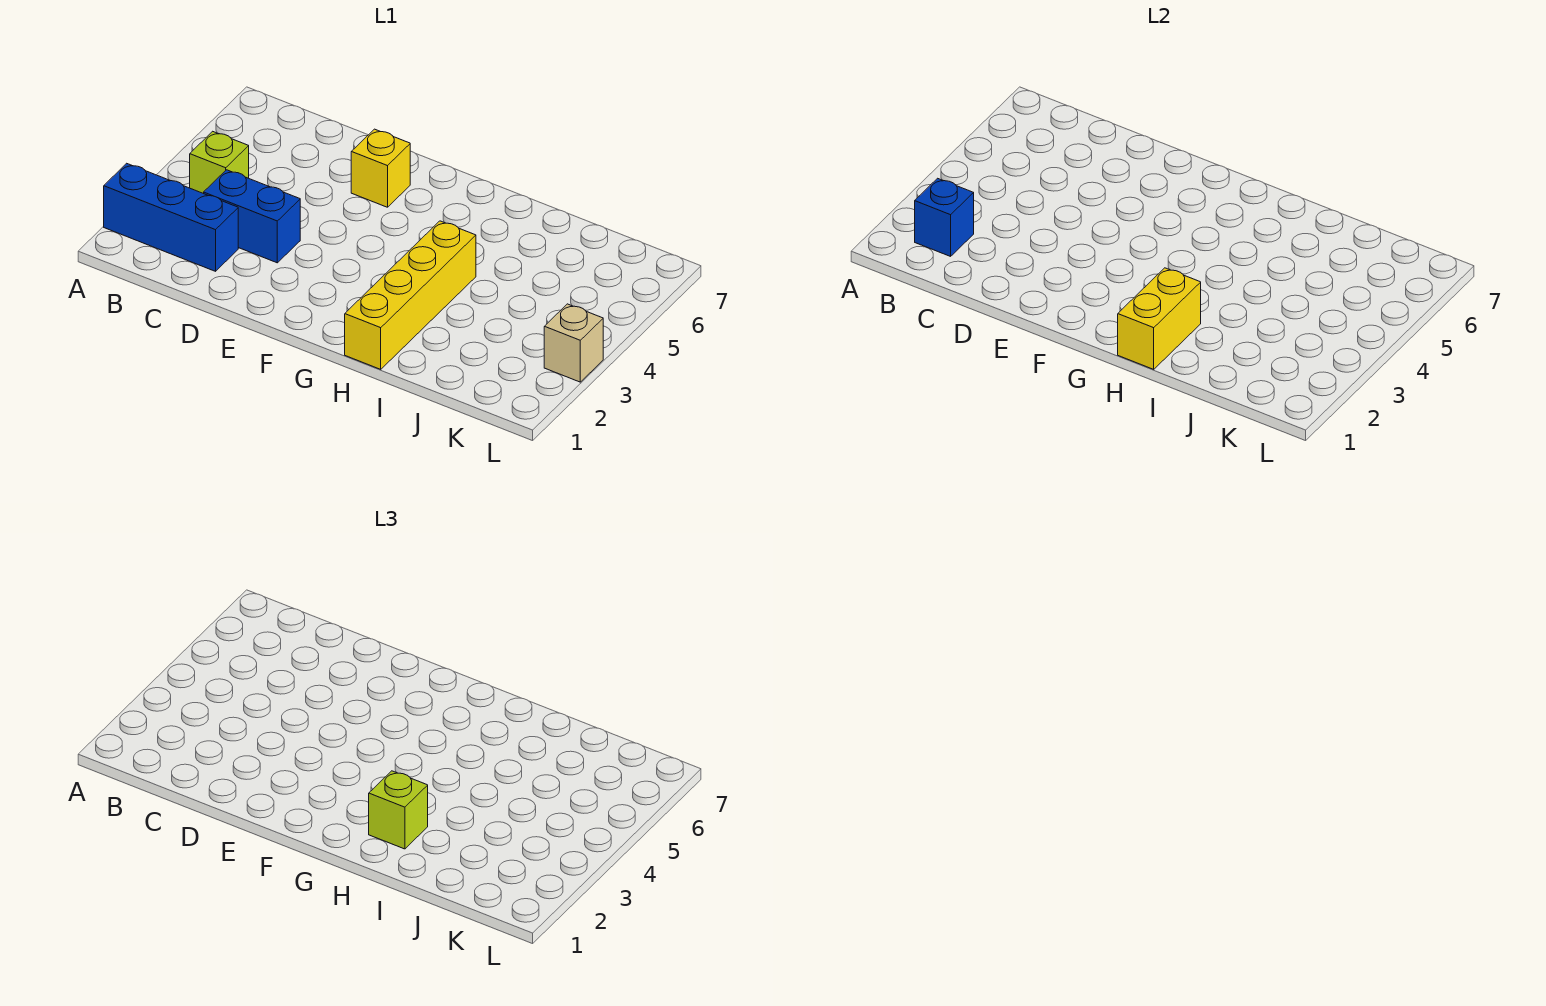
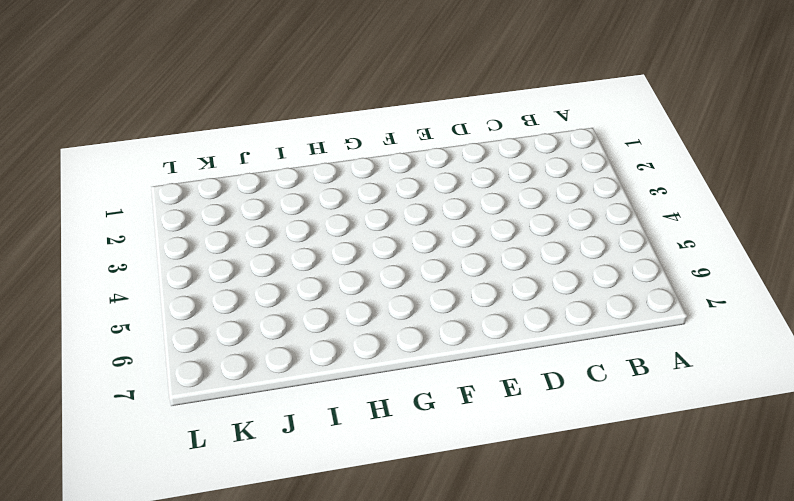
none -> blue 1x3 brick [104,163,238,271]
none -> lime 1x1 brick [190,131,249,193]

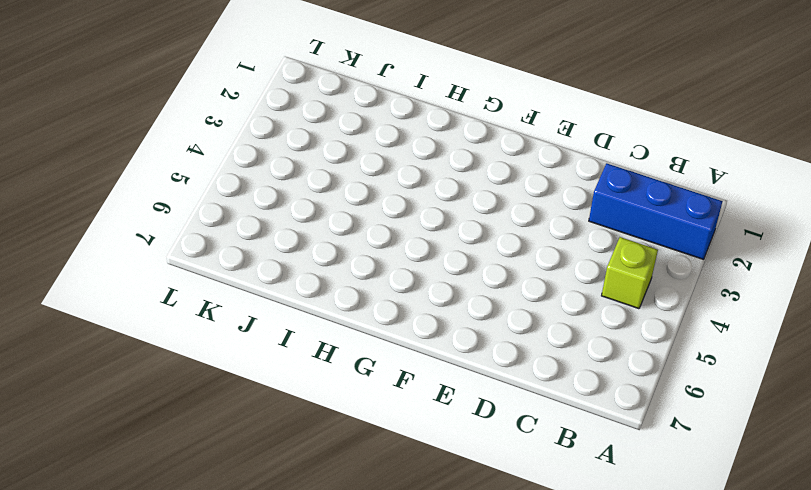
none -> blue 1x2 brick [204,170,300,263]
none -> yellow 1x1 brick [351,129,410,207]

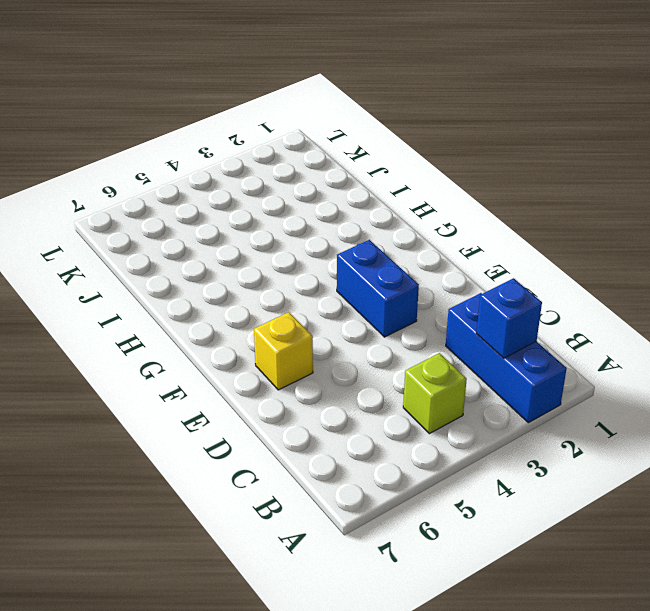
blue 1x2 brick [337,240,419,337] -> blue 1x2 brick moved to [204,170,300,263]
none -> yellow 1x4 brick [345,221,476,369]
none -> tan 1x1 brick [544,304,603,382]

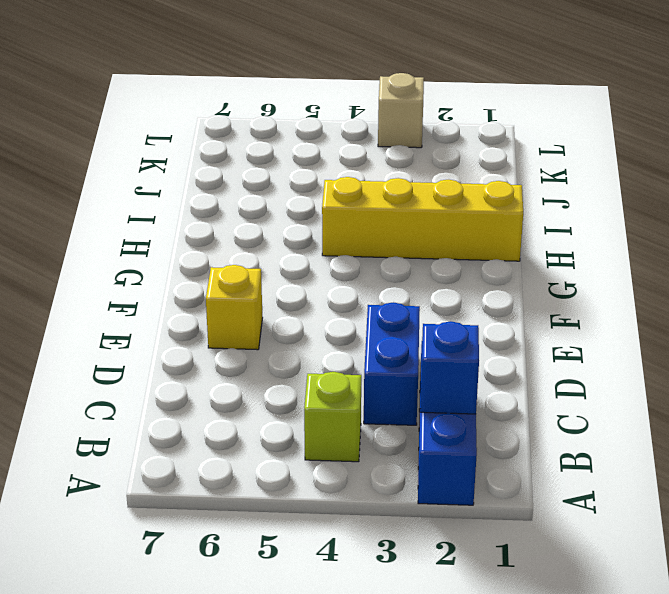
none -> yellow 1x2 brick [1118,268,1201,369]
none -> lime 1x1 brick [369,771,428,849]

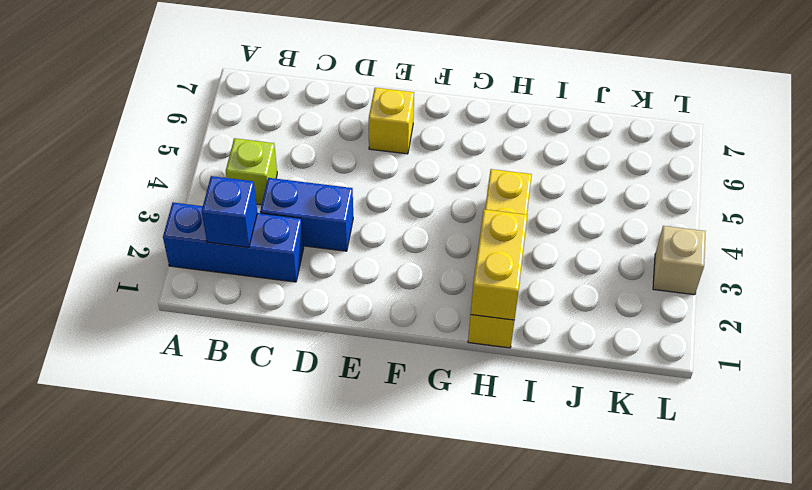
none -> lime 1x1 brick [369,771,428,849]

